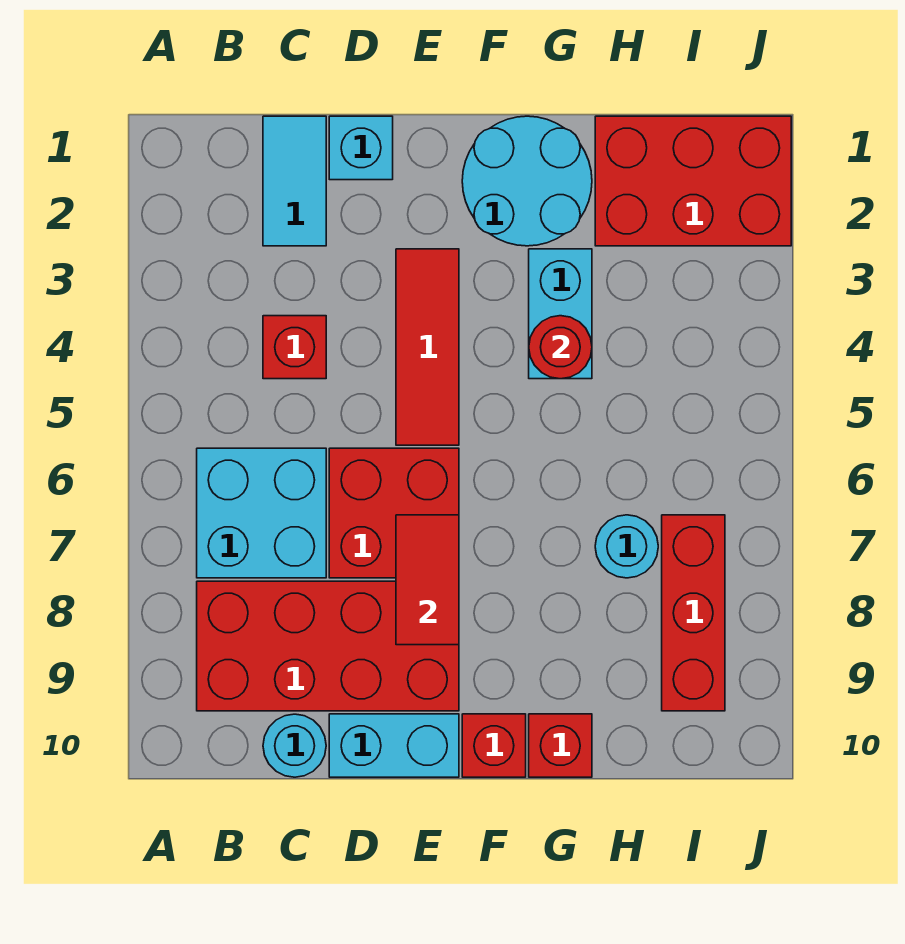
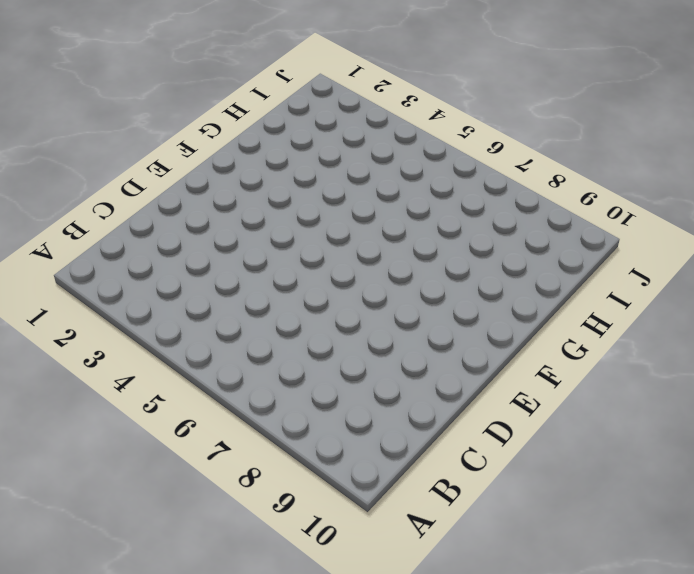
none -> cyan 2x2 brick [197,448,326,578]
none -> red 2x4 brick [197,581,459,711]
none -> cyan 1x2 tile [263,116,326,246]

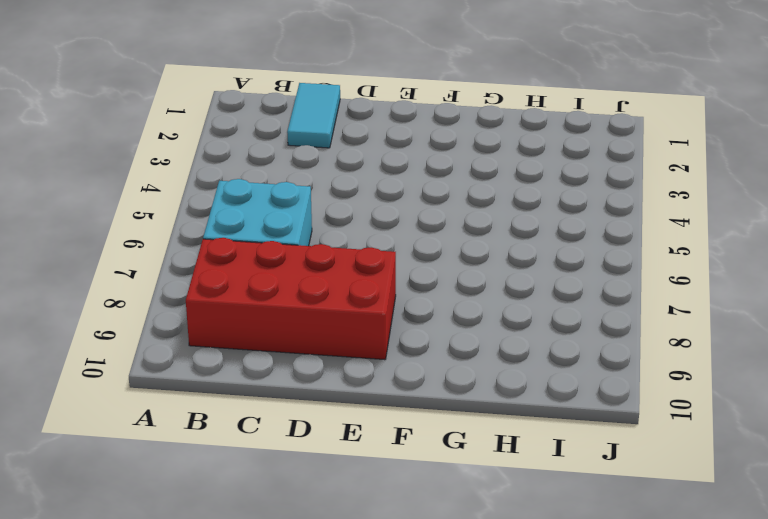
none -> red 1x1 brick [263,316,326,379]
none -> cyan 1x1 round brick [263,714,326,777]
none -> cyan 1x1 brick [329,116,393,180]

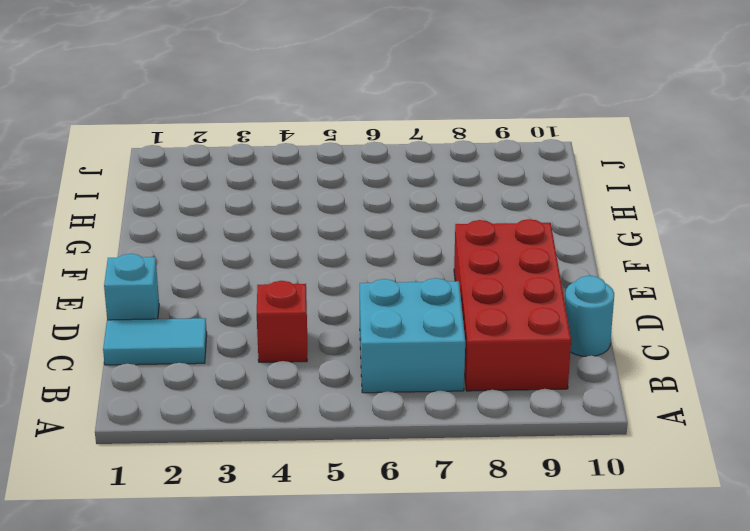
none -> red 2x2 brick [329,448,459,578]
none -> cyan 1x2 brick [329,714,459,777]
none -> red 1x3 tile [396,249,459,445]

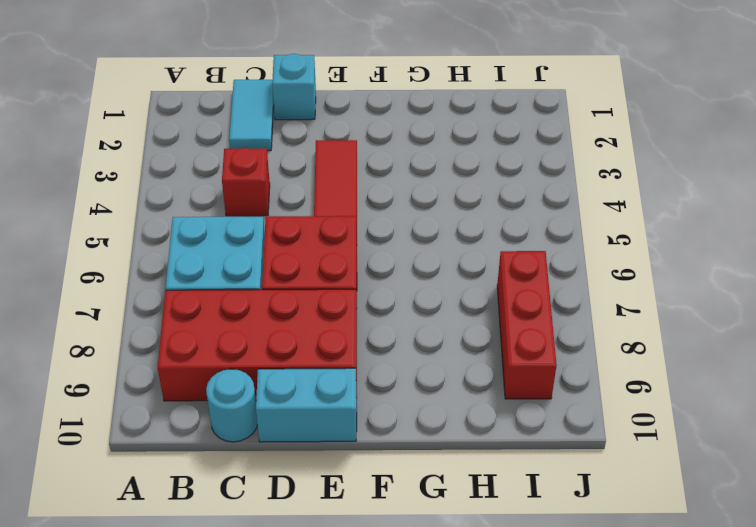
none -> cyan 2x2 round brick [462,116,592,246]
none -> red 1x1 brick [462,714,526,777]
none -> cyan 1x2 brick [529,249,592,379]

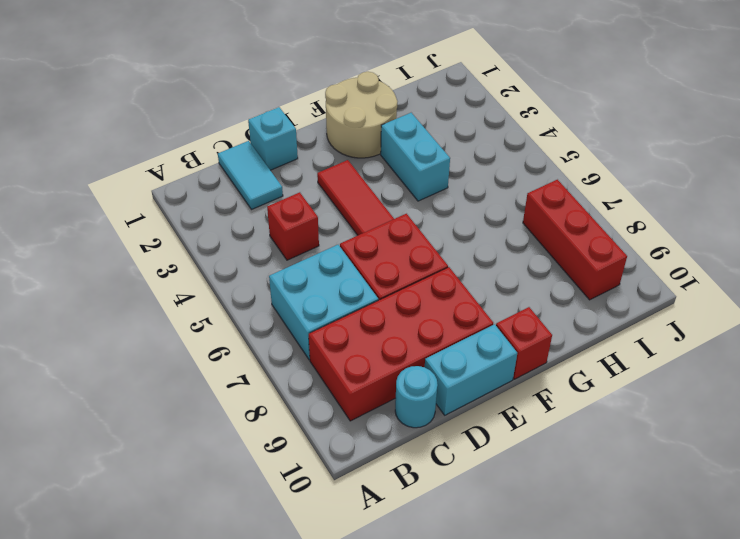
tan 2x2 round brick [325,72,397,158] -> cyan 2x2 round brick [462,116,592,246]
none -> red 1x1 brick [529,714,592,777]
none -> red 2x3 brick [595,116,791,246]
none -> cyan 1x1 round brick [595,515,658,578]

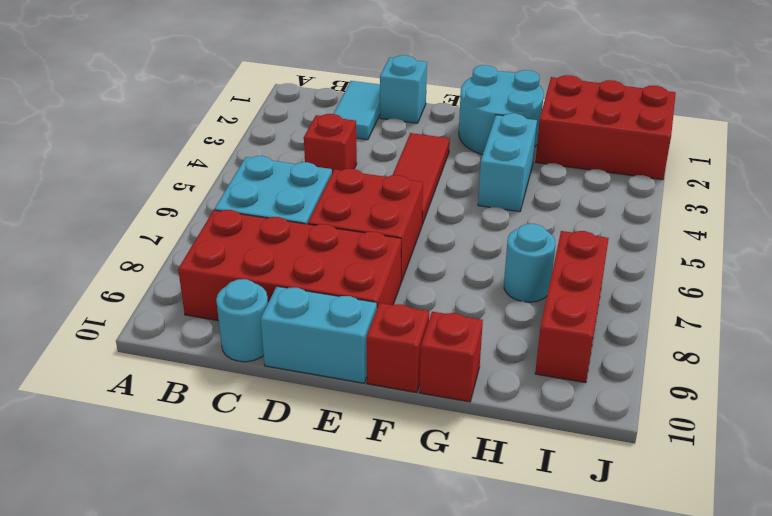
none -> red 1x2 tile [396,515,459,645]
none -> red 1x1 round brick [529,316,592,379]

